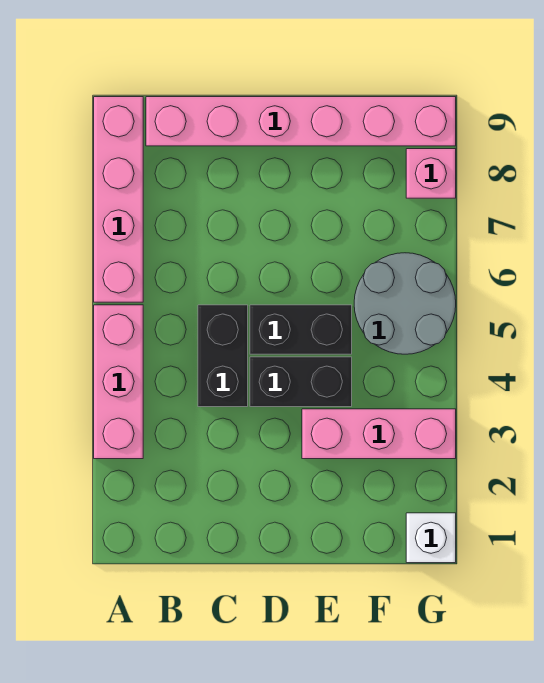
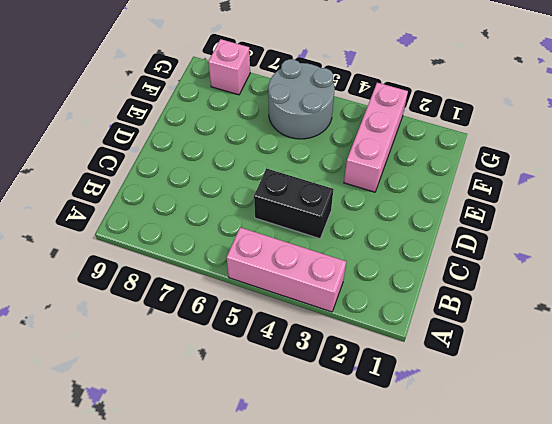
none -> pink 1x4 brick [94,97,143,302]
none -> pink 1x6 brick [146,97,456,146]

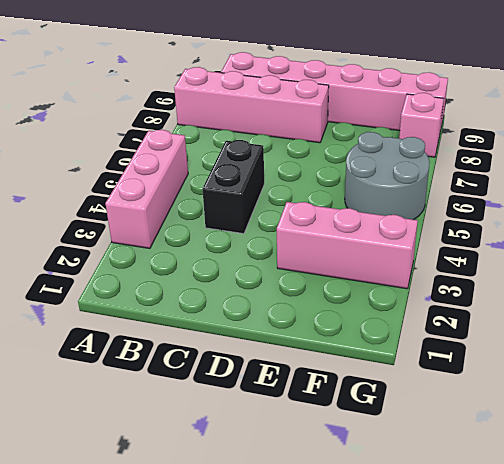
pink 1x4 brick [174,67,329,143] -> pink 1x4 brick turned to [94,97,143,302]
none -> black 1x2 brick [250,357,352,407]
none -> black 1x2 brick [250,305,352,354]

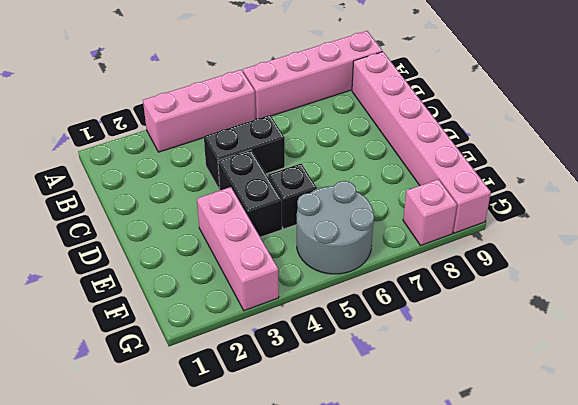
black 1x1 brick [268,164,317,229] -> black 1x2 brick [250,305,352,354]
none -> white 1x1 brick [406,513,456,563]

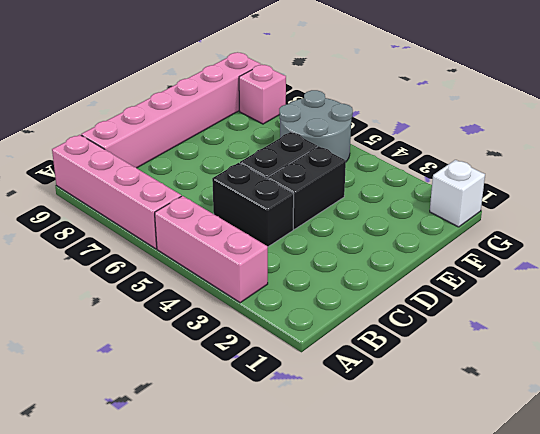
none -> pink 1x3 brick [302,409,456,459]

